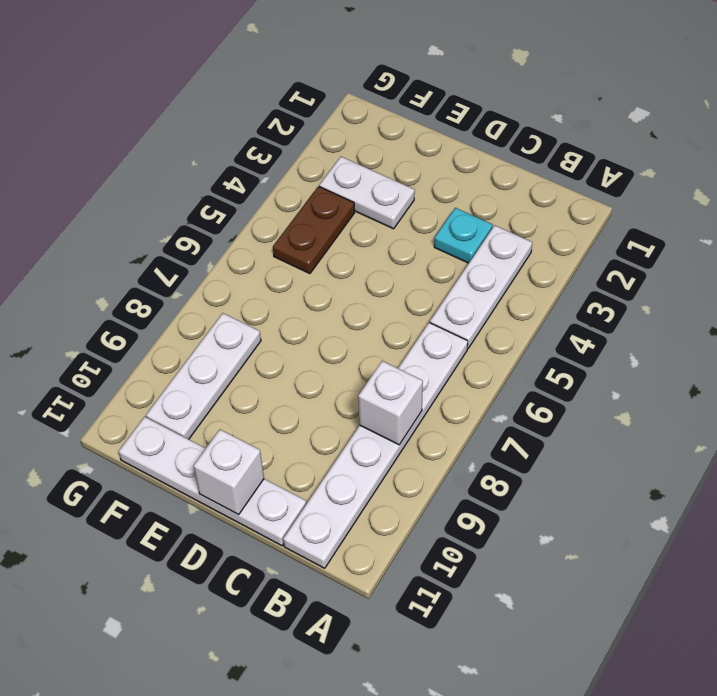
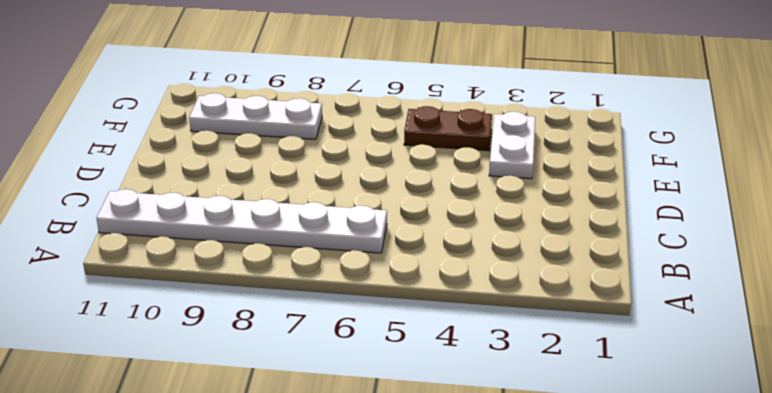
none -> white 1x3 plate [430,225,532,349]
none -> cyan 1x1 plate [434,208,492,263]

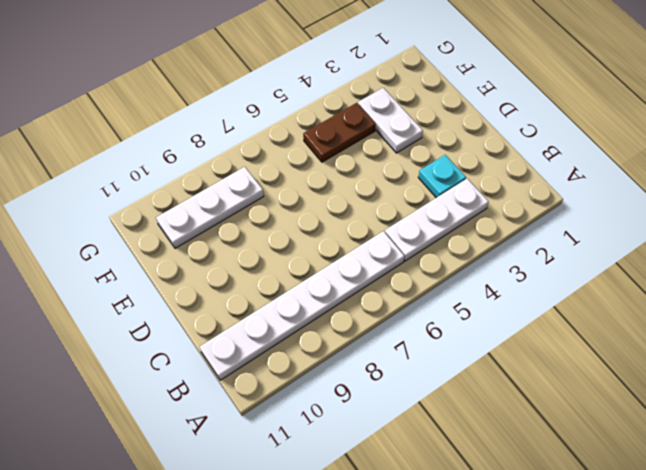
none -> white 1x4 plate [119,417,306,546]
none -> white 1x1 brick [358,361,423,445]

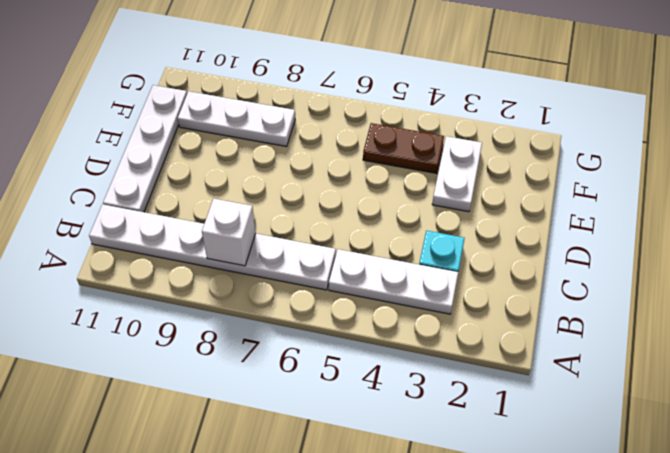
none -> white 1x1 brick [194,429,264,515]

